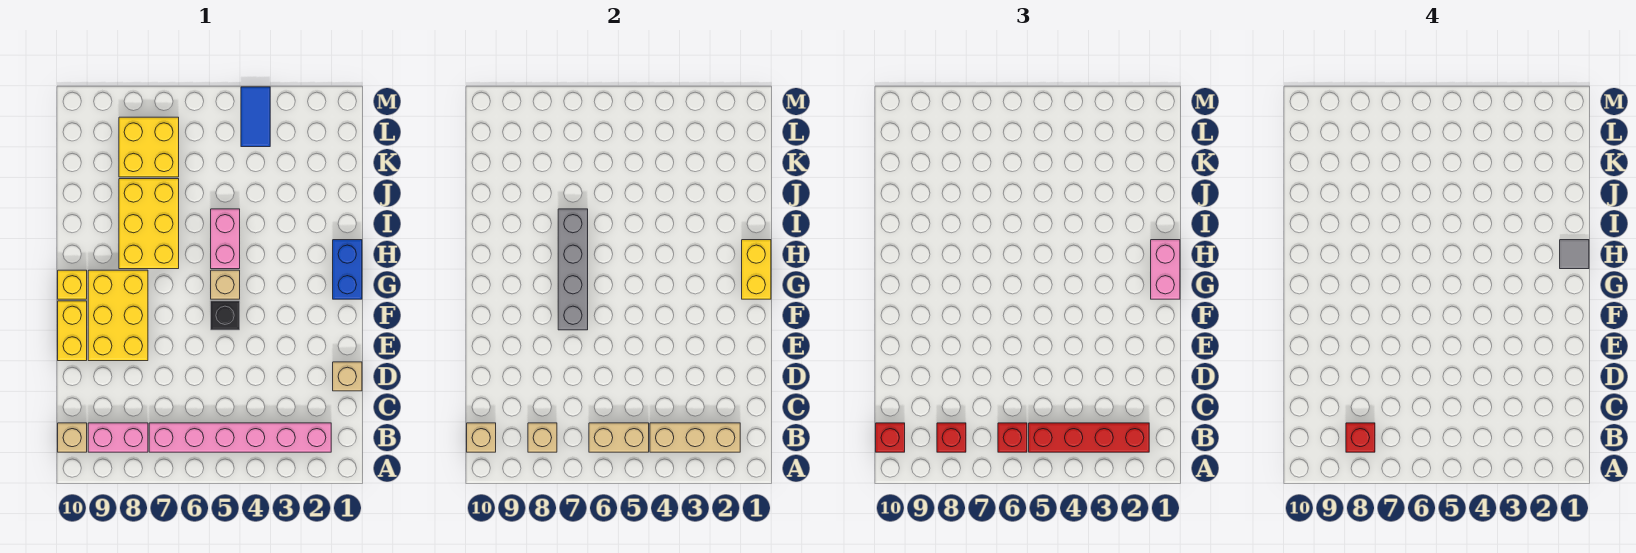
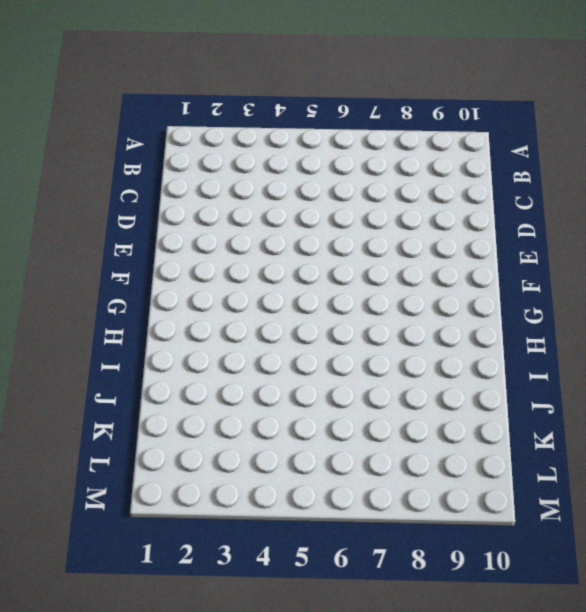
none -> pink 1x6 brick [149,423,331,452]
none -> pink 1x2 brick [88,423,148,452]
none -> tan 1x1 brick [58,423,87,452]

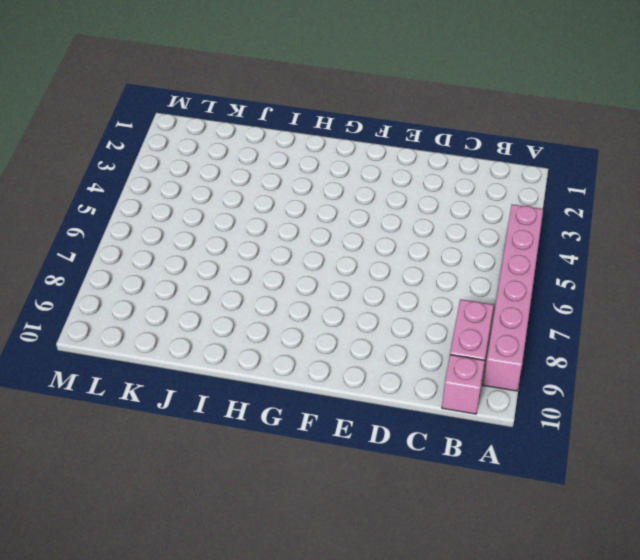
pink 1x6 brick [483,204,543,391] -> pink 1x6 brick moved to [149,423,331,452]
pink 1x1 brick [442,355,485,414] -> tan 1x1 brick [58,423,87,452]
none -> tan 1x1 brick [333,362,362,391]
none -> yellow 2x3 brick [88,270,148,361]
none -> yellow 1x2 brick [58,301,87,361]

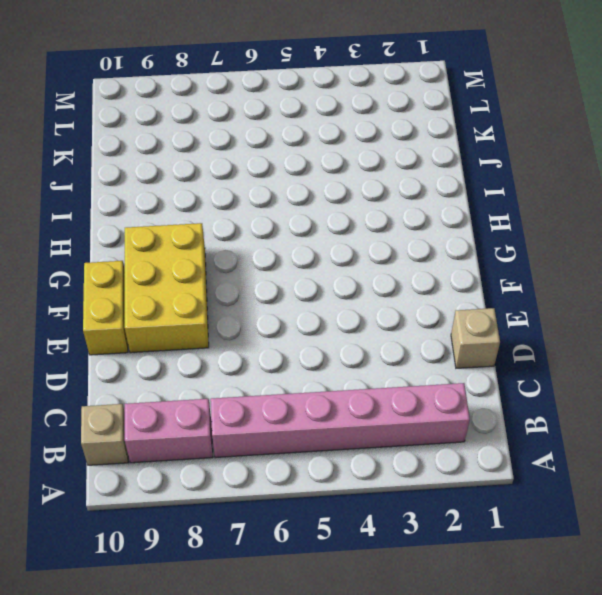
none -> black 1x1 brick [211,301,240,330]
none -> blue 1x2 brick [333,240,362,299]
none -> tan 1x1 brick [211,270,240,299]

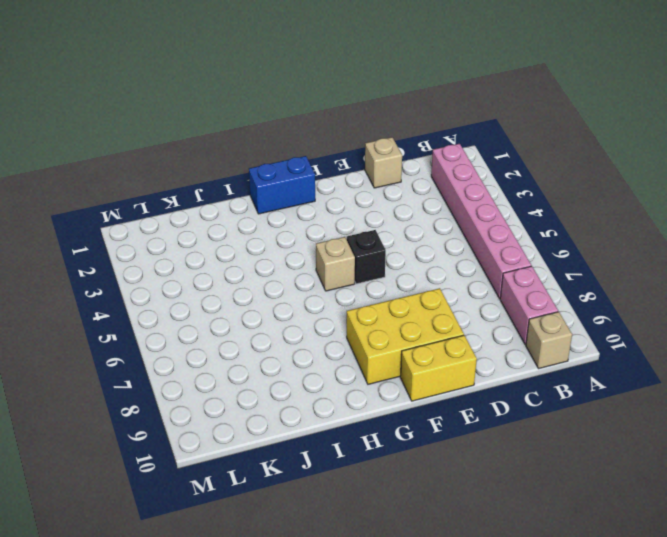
none -> yellow 1x1 brick [58,270,87,299]
none -> pink 1x2 brick [211,209,240,269]
none -> yellow 2x3 brick [119,179,179,269]

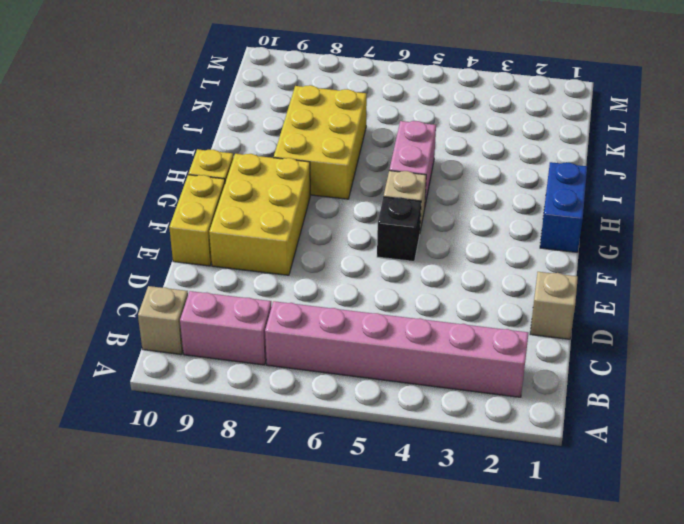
none -> yellow 2x2 brick [119,117,179,177]
none -> blue 1x2 tile [241,87,270,147]
none -> tan 1x3 brick [650,423,740,452]

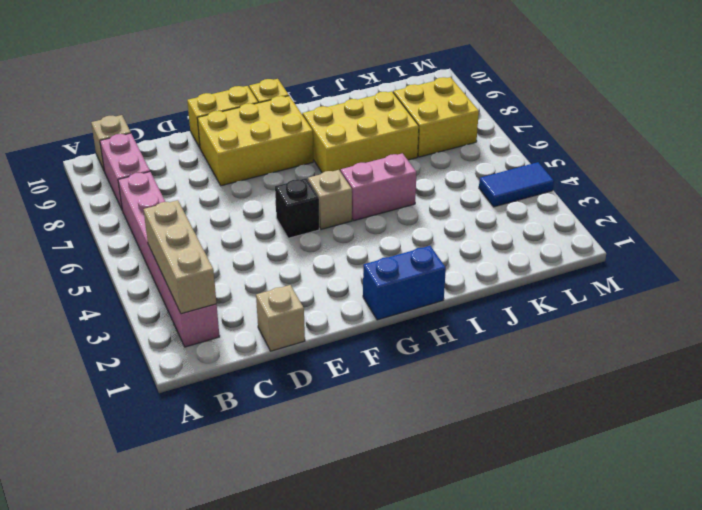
none -> tan 1x2 brick [589,423,649,452]
none -> tan 1x1 brick [528,423,557,452]
none -> tan 1x1 brick [467,423,496,452]

